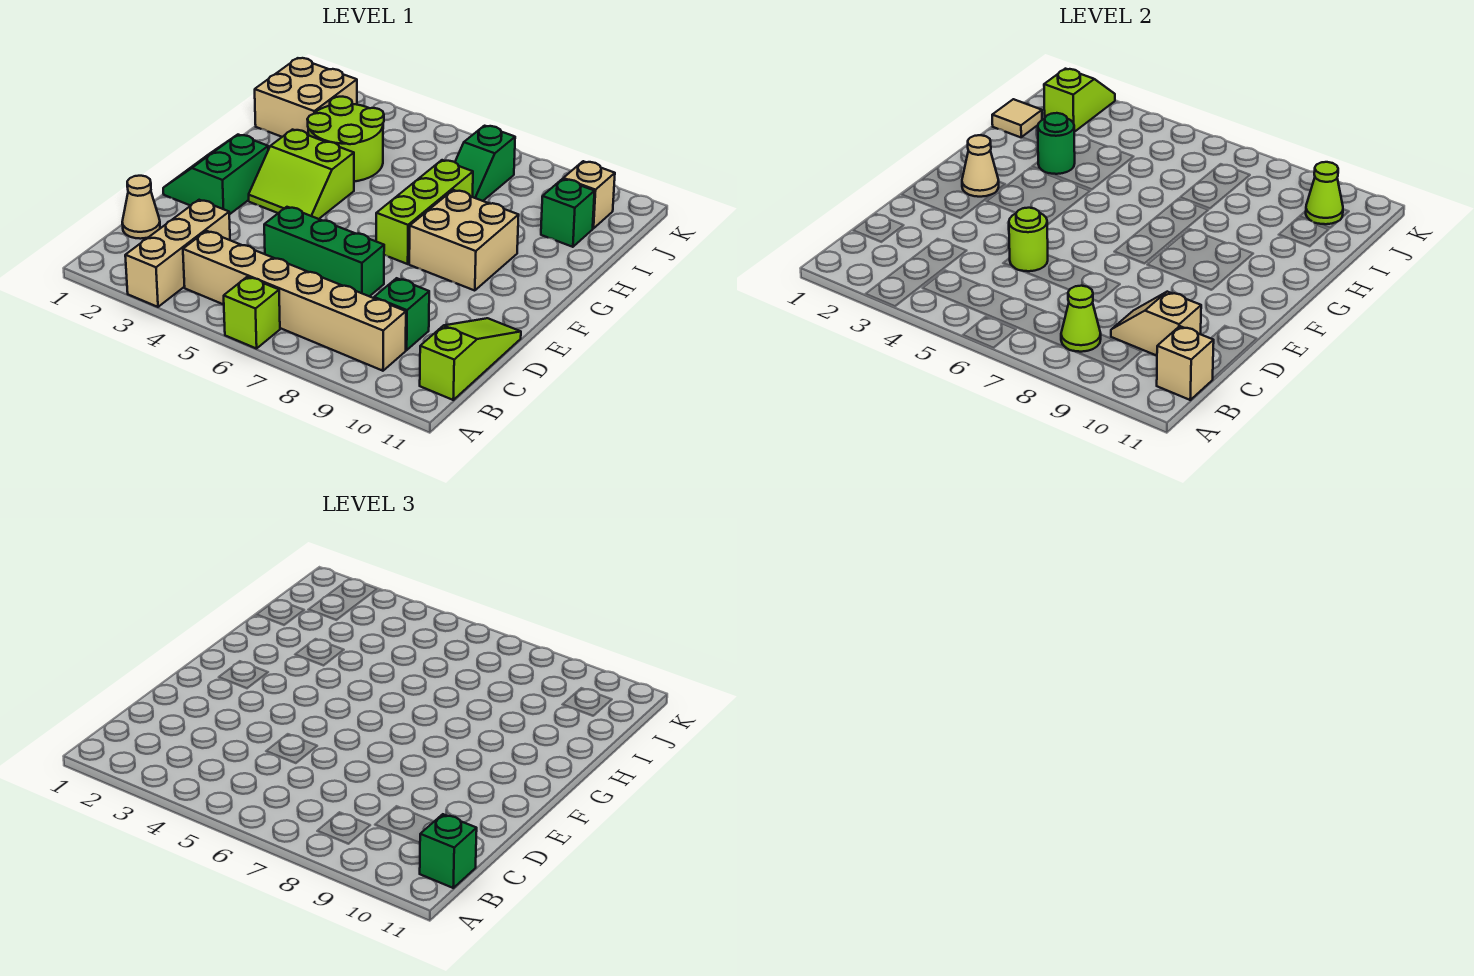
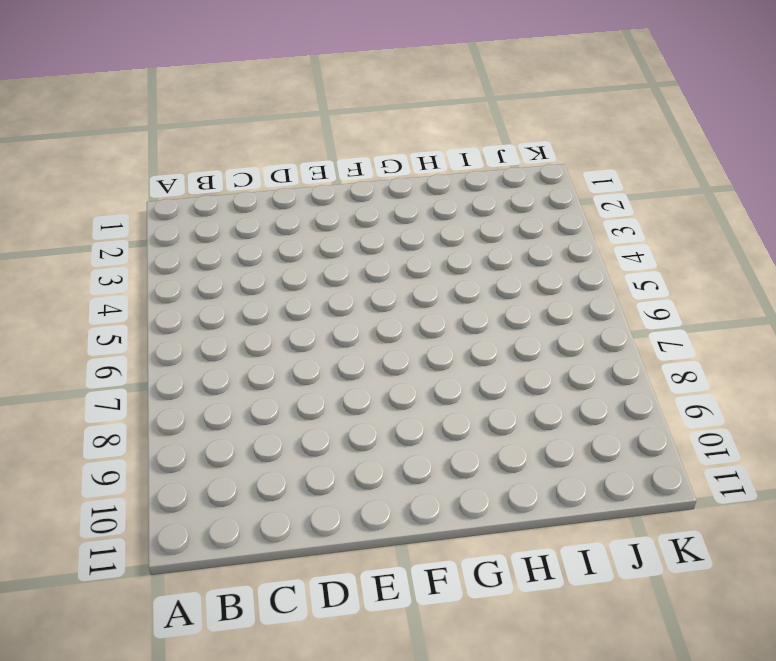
none -> tan 1x3 brick [125,200,230,307]
none -> lime 1x1 brick [224,277,280,349]
none -> tan 1x6 brick [183,231,406,371]

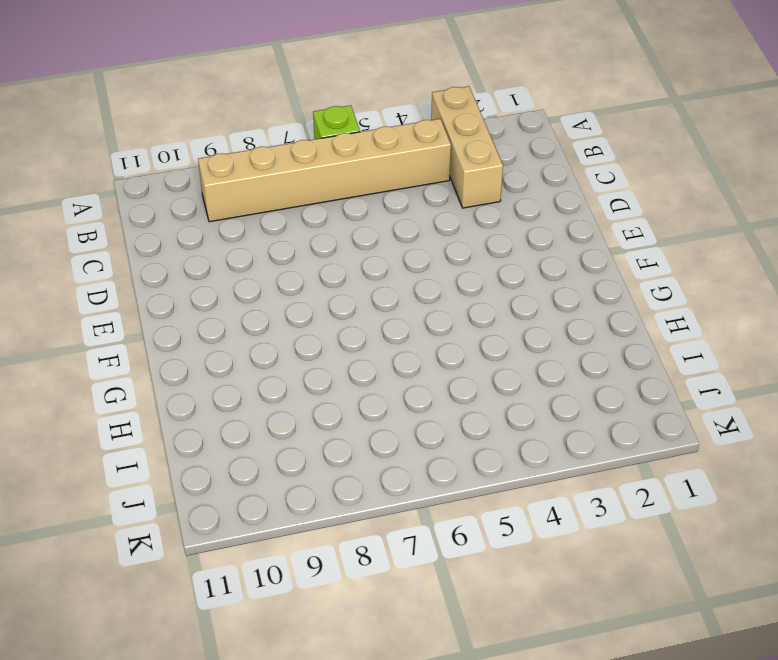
none -> lime 1x3 slope [420,318,521,400]
none -> tan 1x1 cone [122,176,160,239]
none -> green 1x1 brick [374,278,429,350]

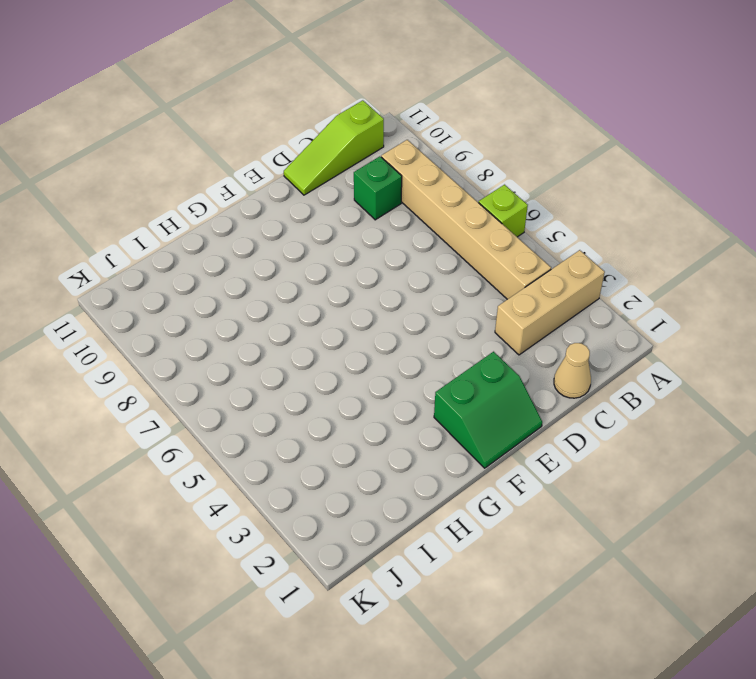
none -> green 1x3 brick [264,207,384,296]
none -> lime 2x2 slope [249,130,354,219]
none -> lime 1x3 brick [376,160,473,264]

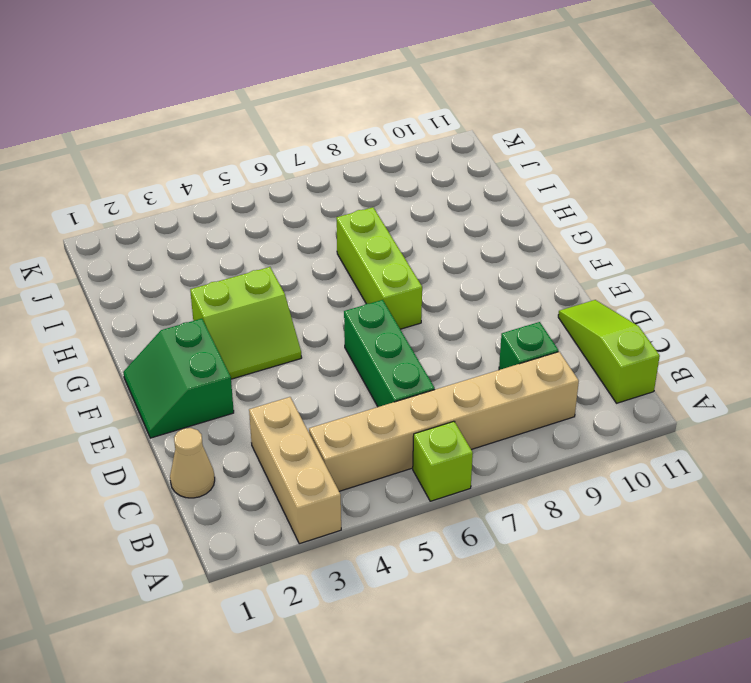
green 1x3 brick [344,300,435,407] -> green 1x3 brick turned to [264,207,384,296]
none -> tan 2x2 brick [409,190,519,291]
none -> lime 2x2 round brick [307,97,384,181]
none -> tan 2x2 brick [255,58,357,137]

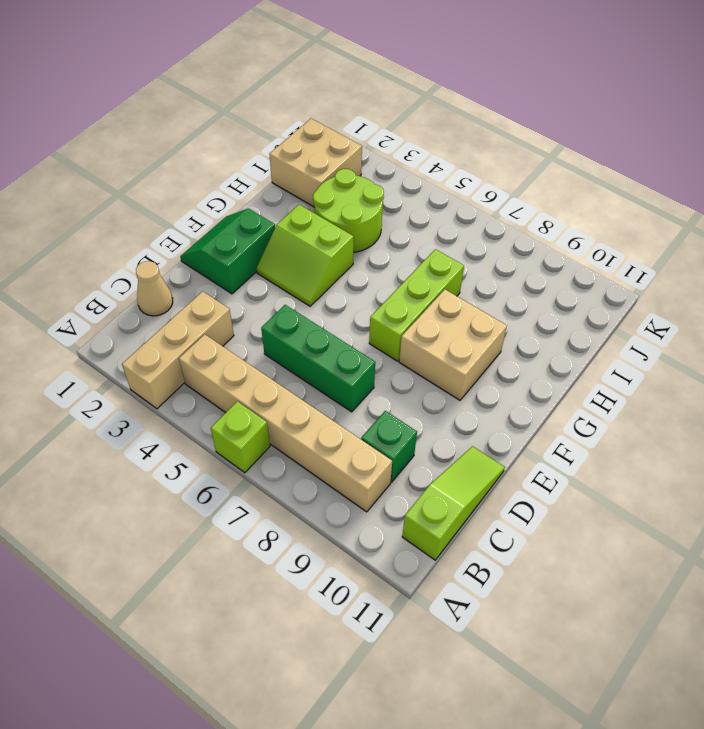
none -> green 1x2 slope [455,126,515,201]
none -> green 1x1 brick [541,179,595,247]
none -> tan 1x1 brick [563,161,615,229]

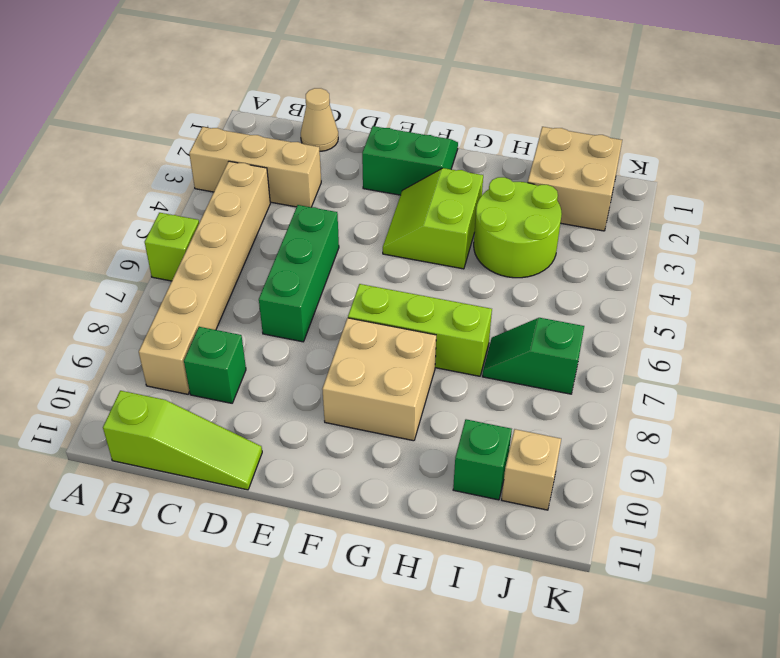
none -> lime 1x1 cone [1061,286,1101,352]
none -> tan 1x1 brick [1157,326,1214,400]
none -> tan 1x2 slope [1111,292,1201,356]

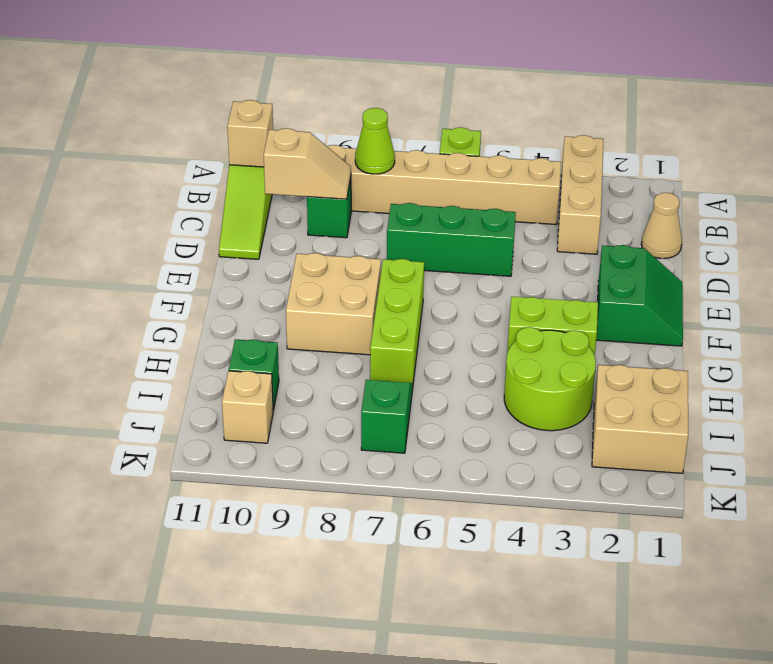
none -> lime 1x1 round brick [1009,208,1048,271]
none -> tan 1x1 cone [962,135,999,197]
none -> green 1x1 round brick [1038,113,1075,174]

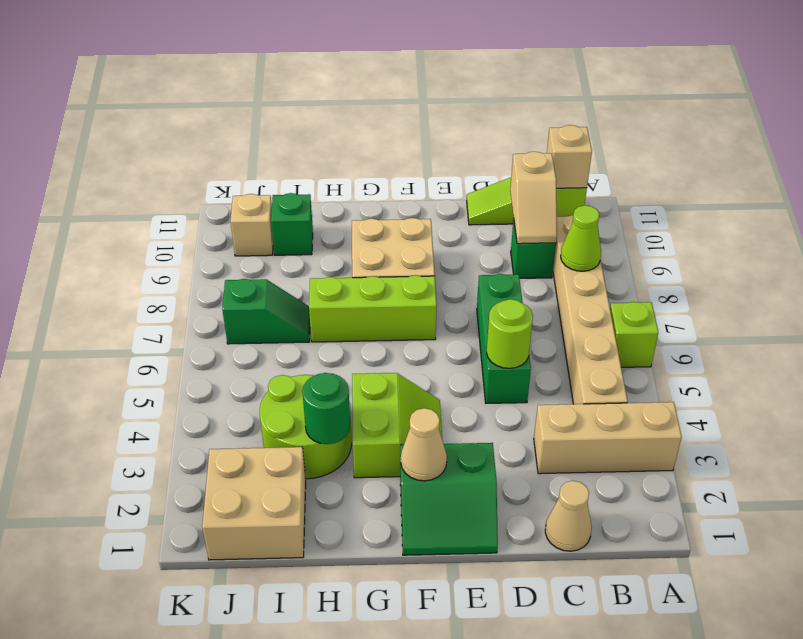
none -> tan 1x1 tile [992,99,1042,137]
none -> lime 1x2 slope [1044,69,1115,132]
none -> lime 1x1 cone [1306,162,1343,224]

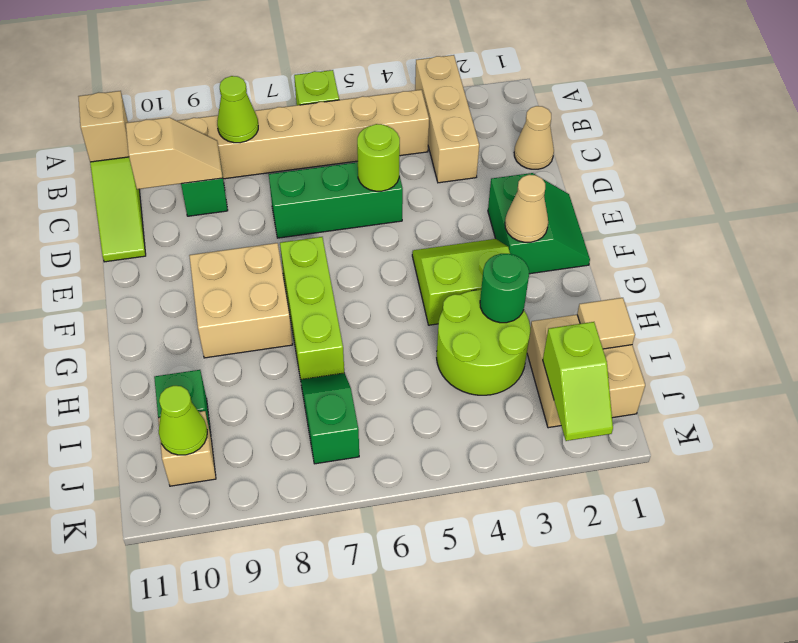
none -> green 1x1 brick [420,814,477,888]

